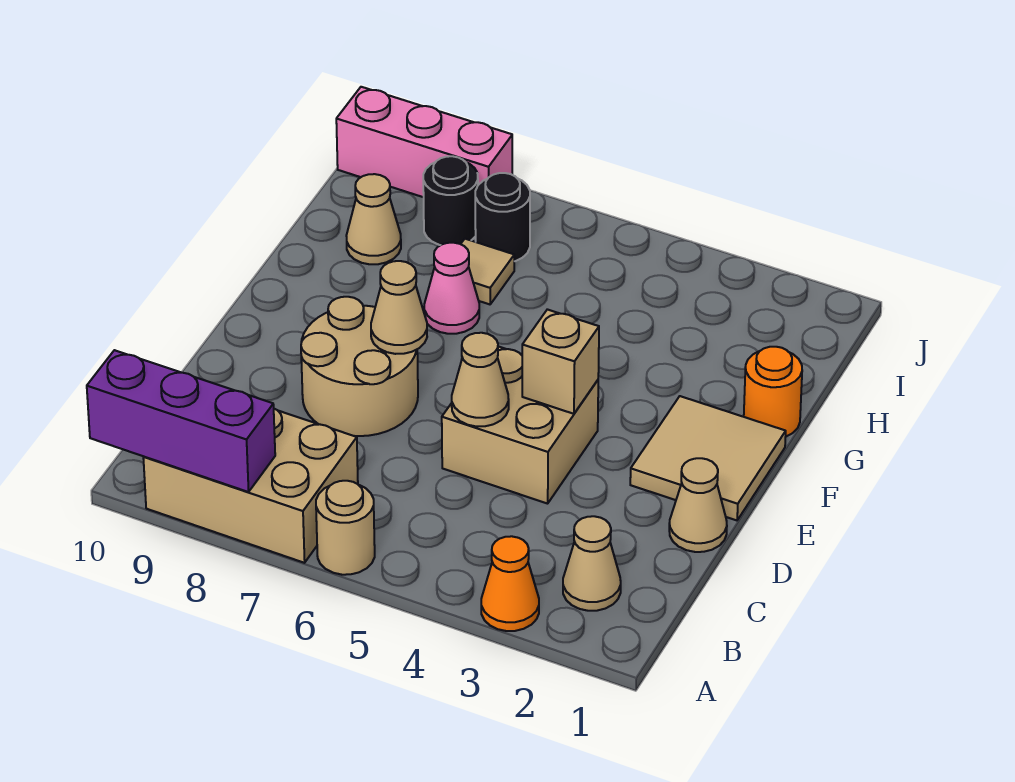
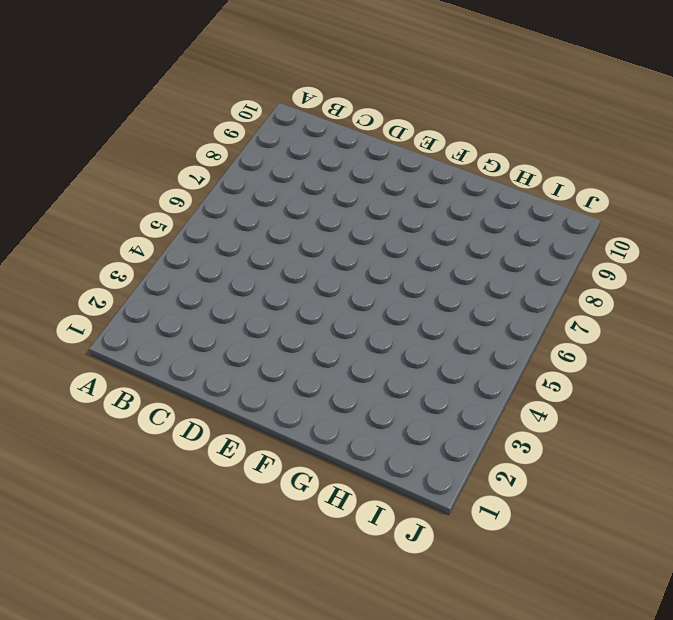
none -> orange 1x1 cone [481,536,539,631]
none -> tan 1x1 round brick [316,481,375,575]
none -> tan 2x3 brick [143,409,358,563]

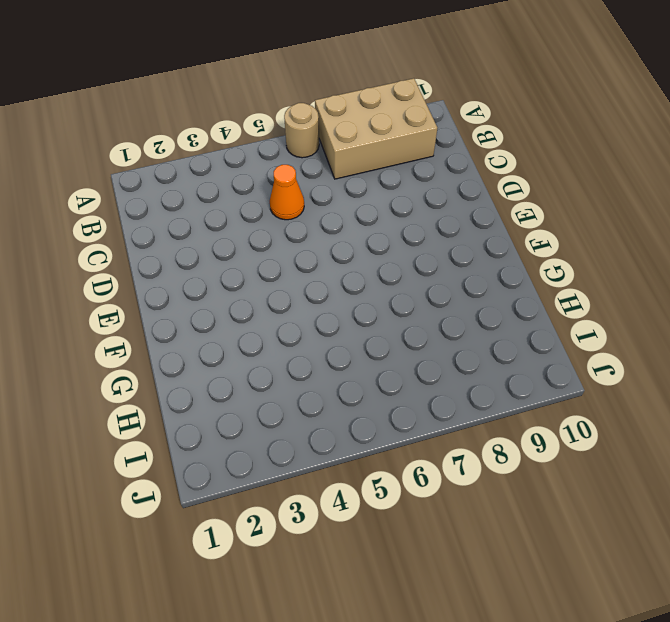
orange 1x1 cone [270,165,304,220] -> orange 1x1 cone moved to [481,536,539,631]
none -> tan 1x1 cone [563,516,621,611]
none -> tan 1x1 cone [669,458,727,552]
none -> tan 2x2 brick [442,346,598,504]

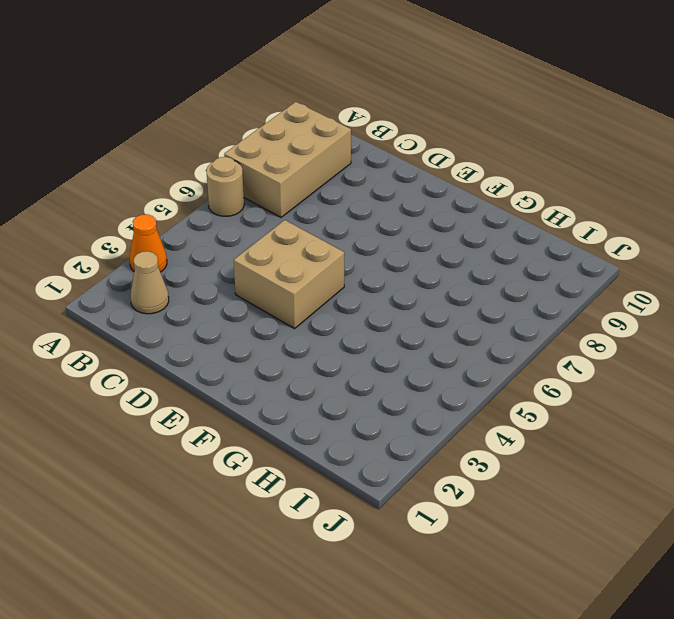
none -> tan 1x1 cone [669,458,727,552]
none -> tan 2x2 round brick [301,297,418,436]
none -> tan 2x2 tile [630,396,786,520]

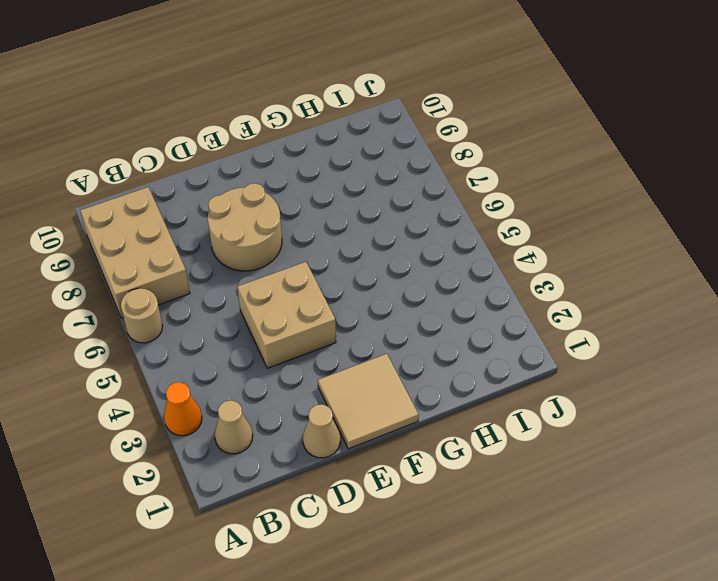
none -> orange 1x1 round brick [744,347,802,437]
none -> pink 1x1 cone [424,243,479,334]
none -> tan 1x1 tile [461,239,514,304]

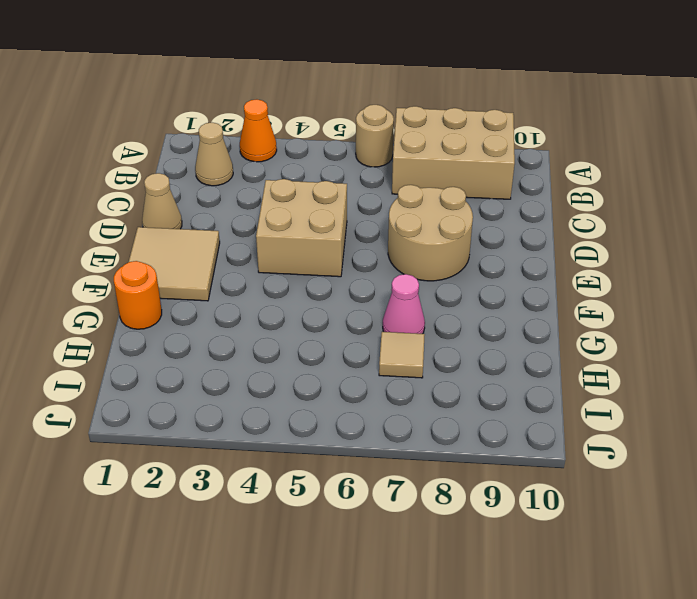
none -> tan 1x1 cone [346,174,401,264]
none -> black 1x1 round brick [475,173,530,261]
none -> black 1x1 round brick [423,156,478,245]

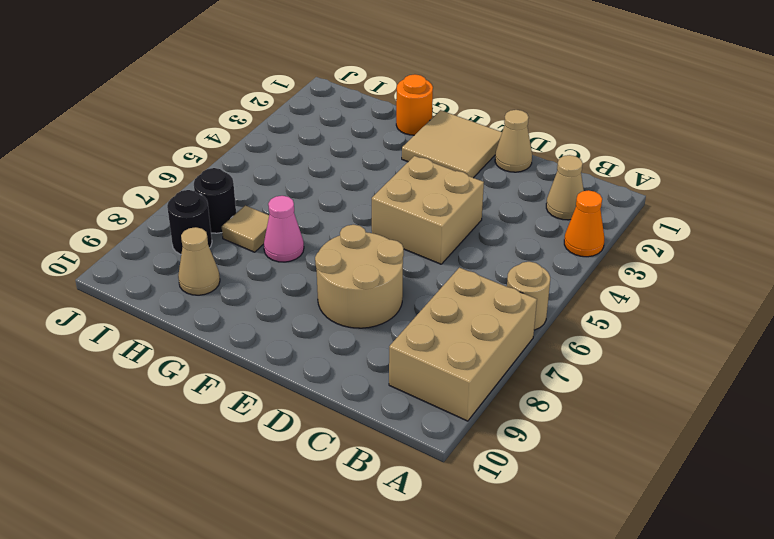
none -> pink 1x3 brick [336,87,512,197]
none -> purple 1x3 brick [87,350,275,492]
none -> tan 1x1 cone [452,333,509,427]

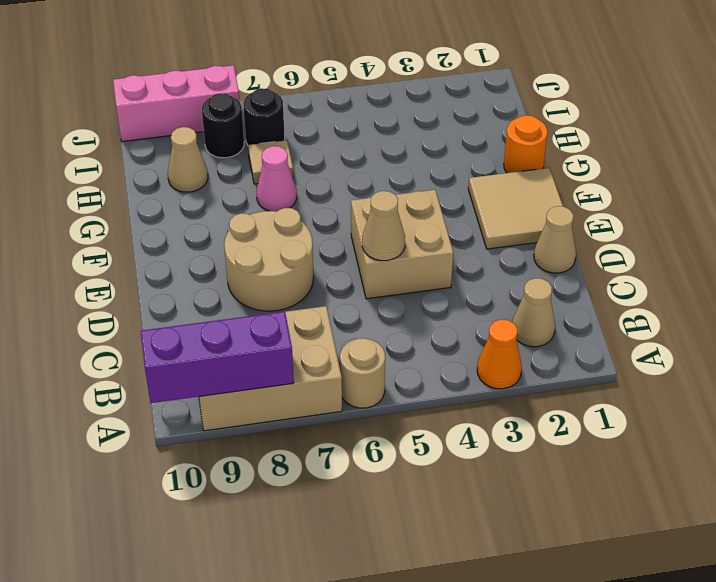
none -> tan 1x1 brick [522,309,599,414]
none -> tan 1x1 cone [371,261,427,354]

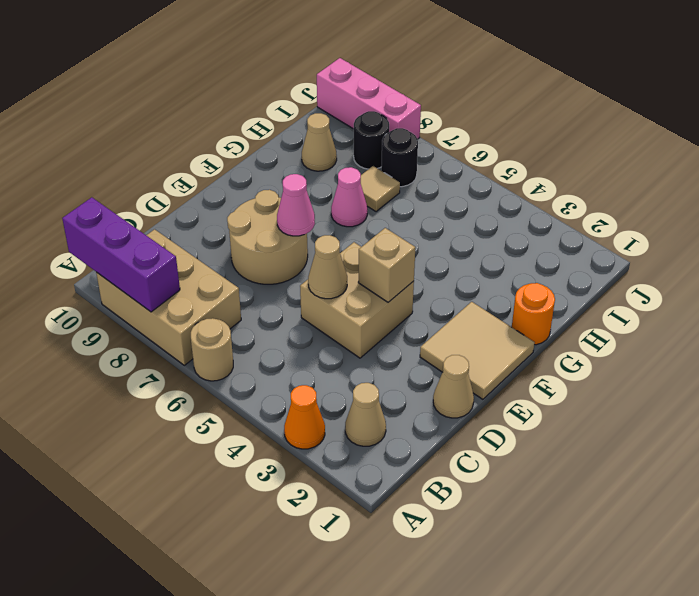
pink 1x1 cone [277,174,315,236] -> tan 1x1 cone [371,261,427,354]

